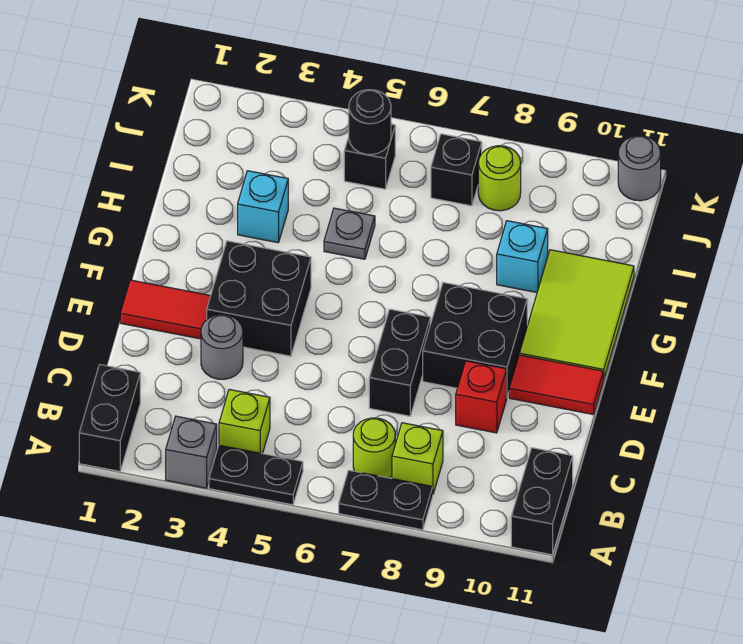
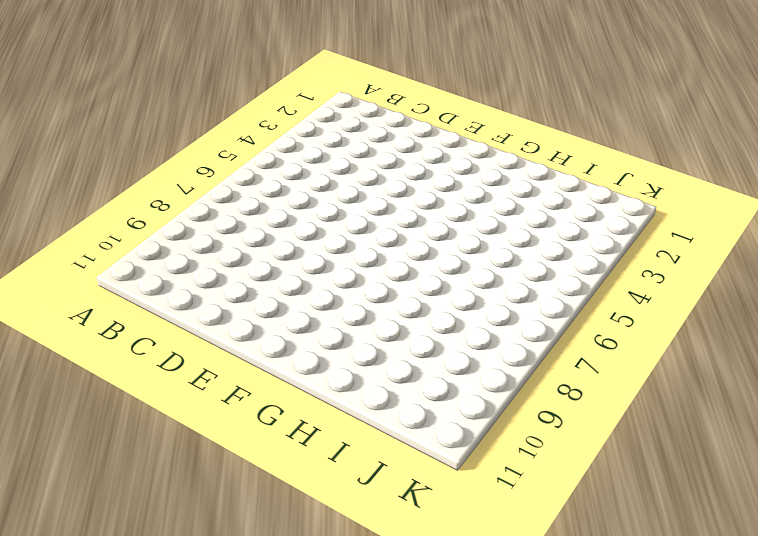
none -> black 1x2 brick [79,365,140,471]
none -> grey 1x1 brick [166,416,217,488]
none -> black 1x2 plate [209,445,303,505]

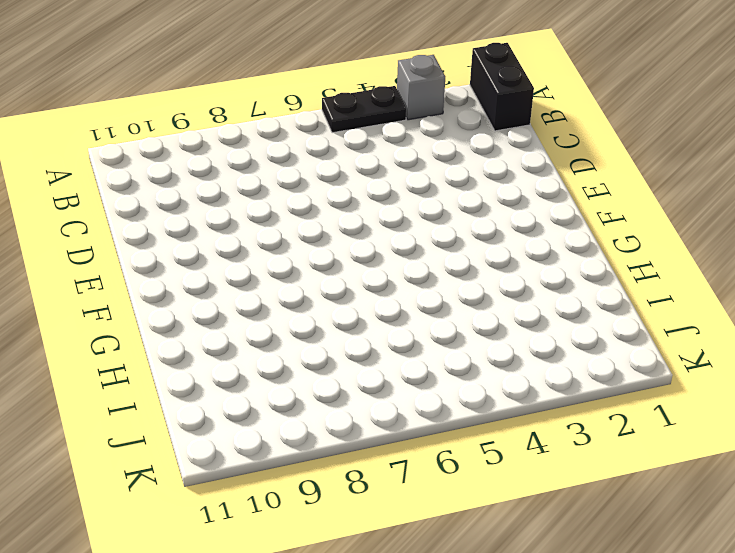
none -> black 1x2 plate [339,470,433,530]
none -> black 1x2 brick [511,448,573,555]
none -> lime 1x1 brick [219,389,270,454]

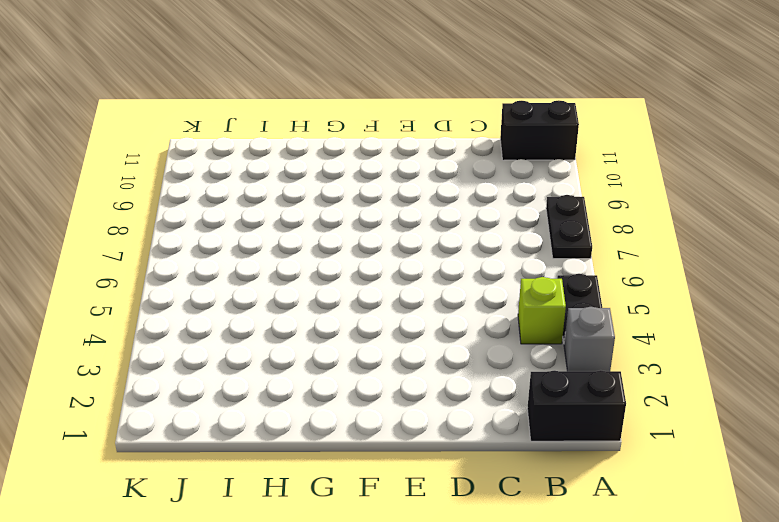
none -> lime 1x1 round brick [353,418,395,478]
none -> lime 1x1 brick [392,423,443,494]
none -> grey 1x1 round brick [201,314,243,379]

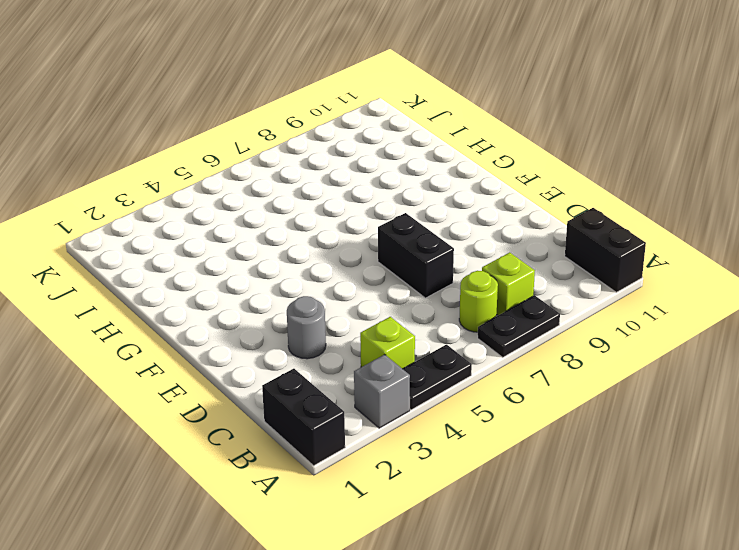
none -> red 1x1 brick [456,361,507,433]
none -> red 1x2 tile [120,280,211,339]
none -> black 2x2 brick [207,241,311,356]

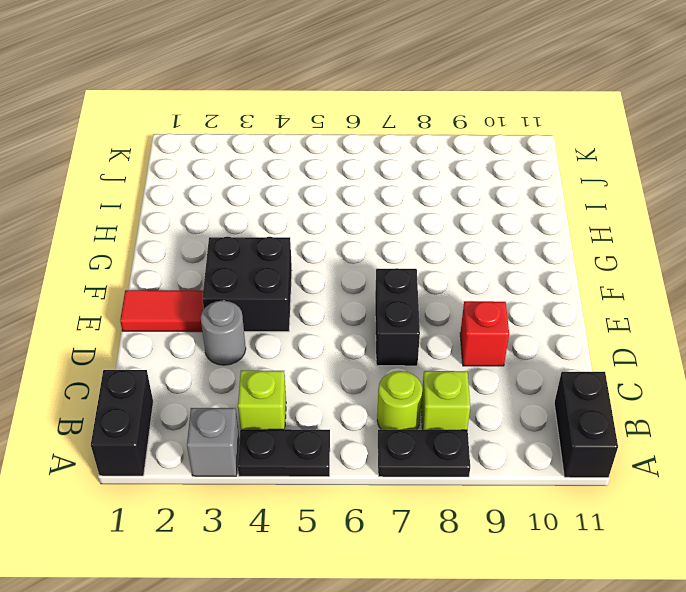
none -> black 2x2 brick [423,283,527,397]
none -> red 1x2 tile [509,355,603,414]
none -> lime 2x3 tile [519,250,634,379]

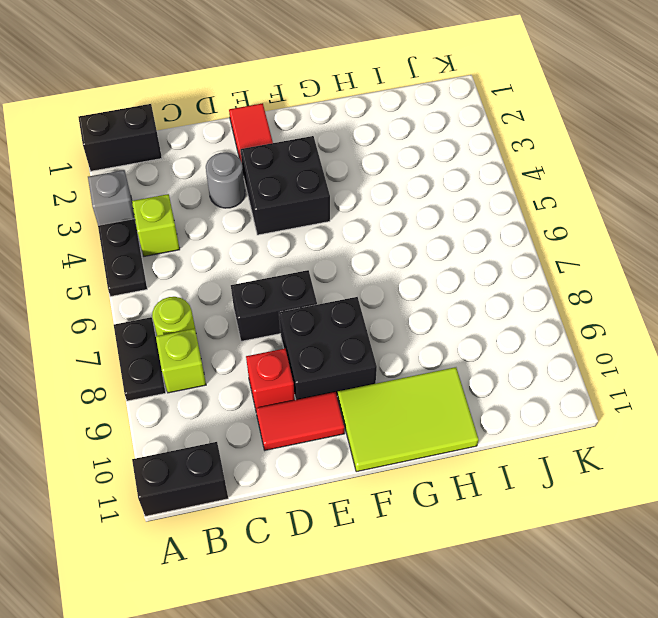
red 1x2 tile [256,392,345,450] -> red 1x2 tile turned to [509,355,603,414]
none -> cyan 1x1 brick [238,171,288,243]
none -> grey 1x1 plate [324,208,375,259]
none -> cyan 1x1 brick [497,221,548,292]

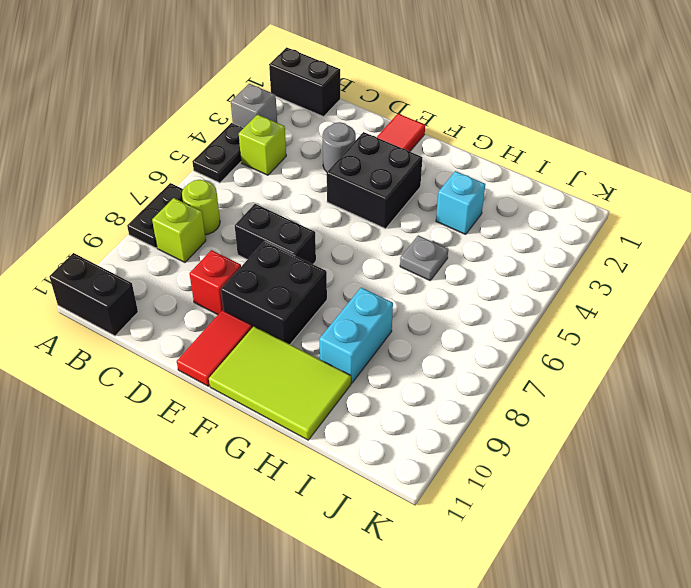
cyan 1x2 brick [319,288,393,383] -> cyan 1x1 brick [497,221,548,292]
none -> black 1x1 brick [344,124,395,189]
none -> black 1x1 brick [431,134,482,206]
none -> lime 1x1 round brick [478,146,521,211]

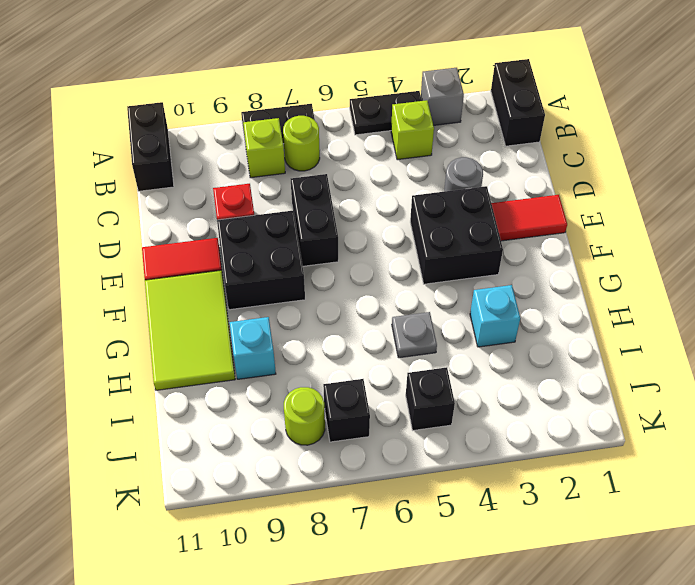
none -> grey 1x1 round brick [618,136,661,201]
none -> black 1x1 round brick [349,90,391,155]

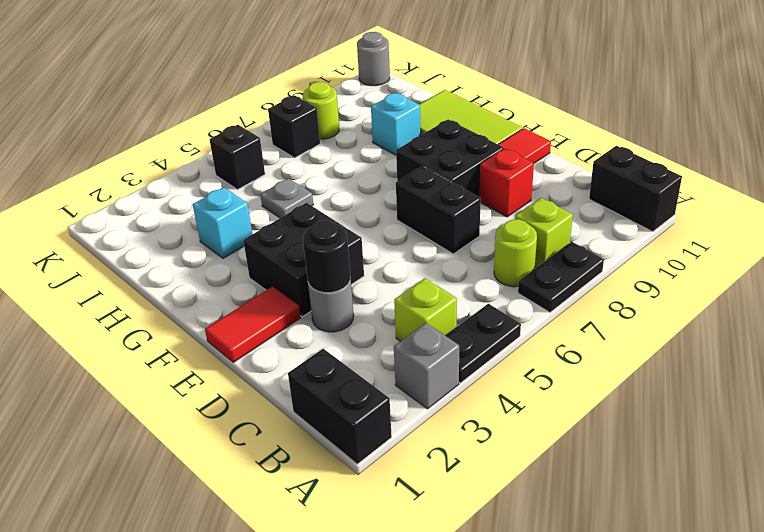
black 1x1 round brick [303,221,350,293] -> black 1x1 round brick moved to [349,90,391,155]

